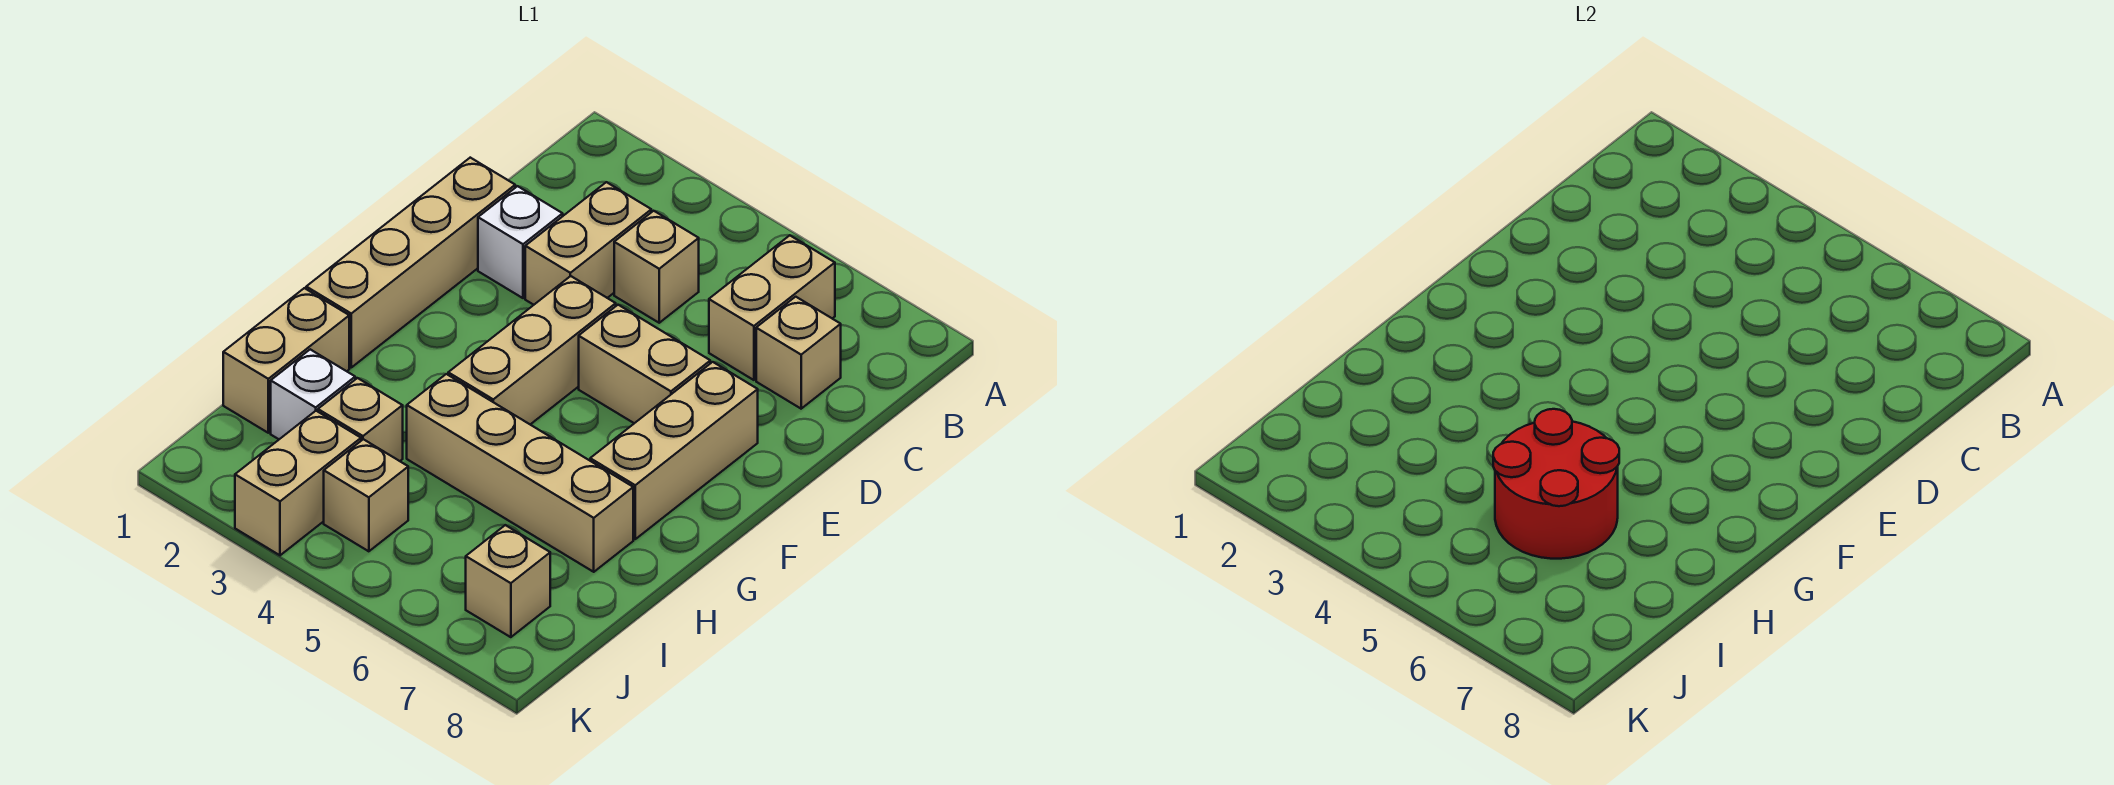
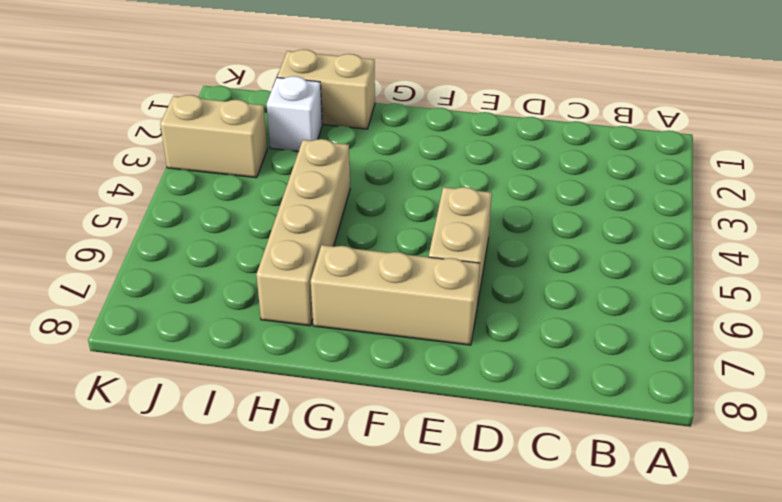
none -> tan 1x2 brick [709,235,835,380]
none -> tan 1x2 brick [525,182,651,305]
none -> tan 1x1 brick [614,211,699,323]

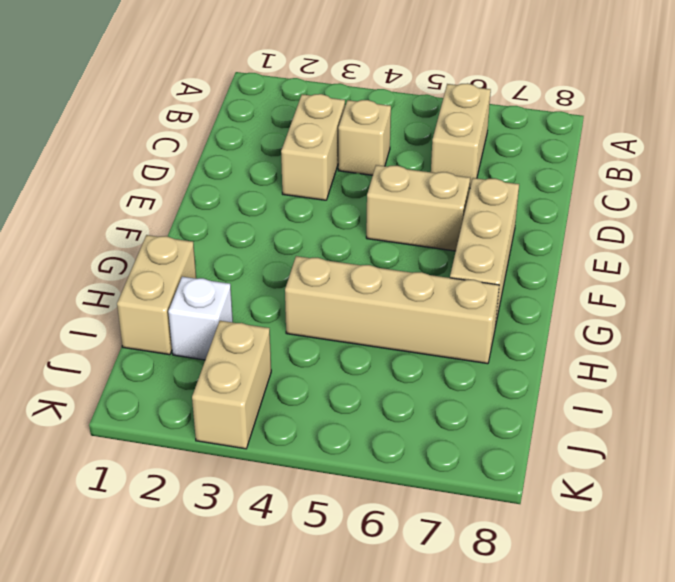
none -> tan 1x1 brick [756,297,841,409]
none -> tan 1x4 brick [306,158,515,367]
none -> white 1x1 brick [478,186,563,298]

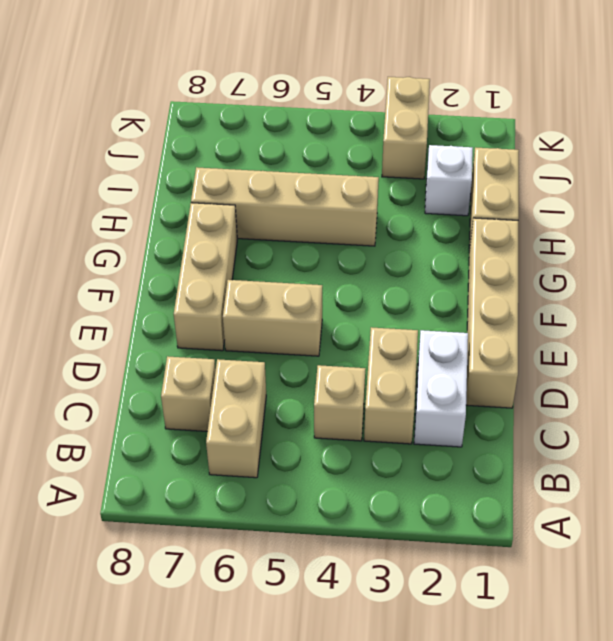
white 1x2 brick [414,330,468,447] -> white 1x1 brick [478,186,563,298]
none -> tan 1x3 brick [448,276,616,424]
none -> tan 1x1 brick [318,378,403,461]
none -> tan 1x1 brick [324,439,408,551]

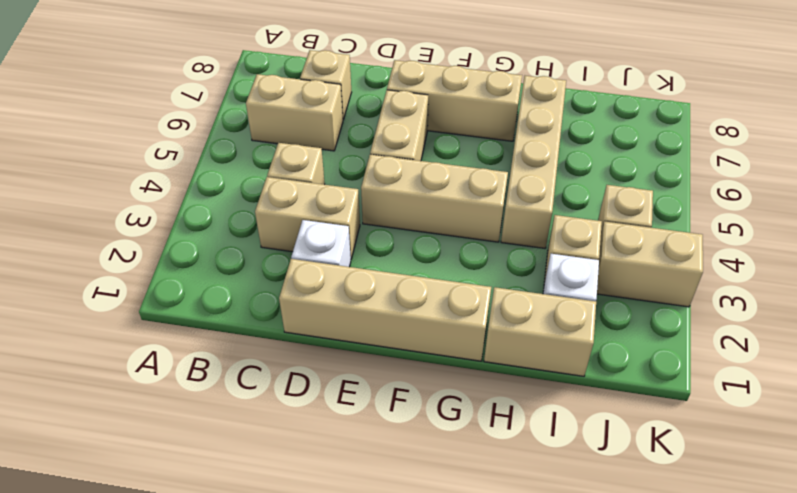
none -> tan 1x1 brick [466,525,550,637]
none -> red 2x2 round brick [1493,409,1619,559]

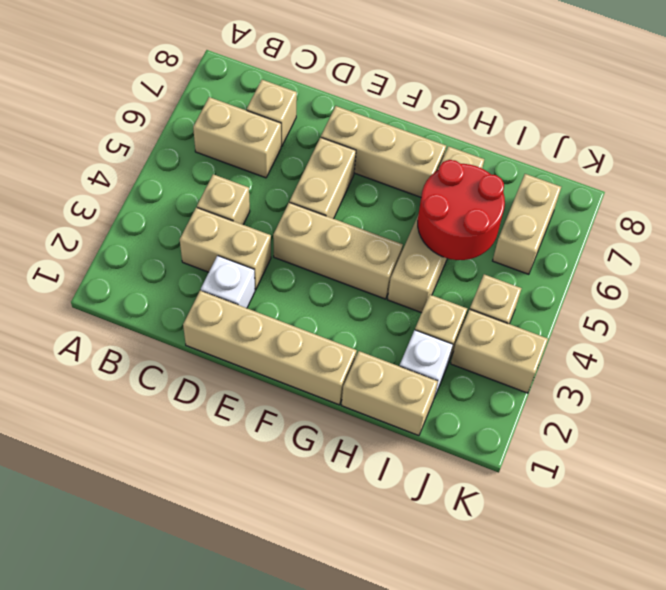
tan 1x2 brick [493,174,561,274] -> tan 1x1 brick [466,525,550,637]

